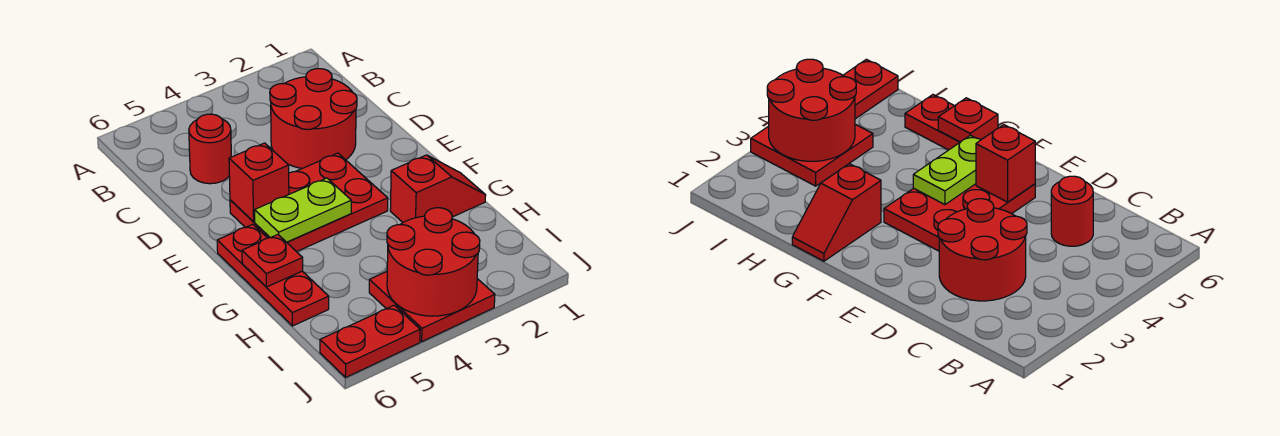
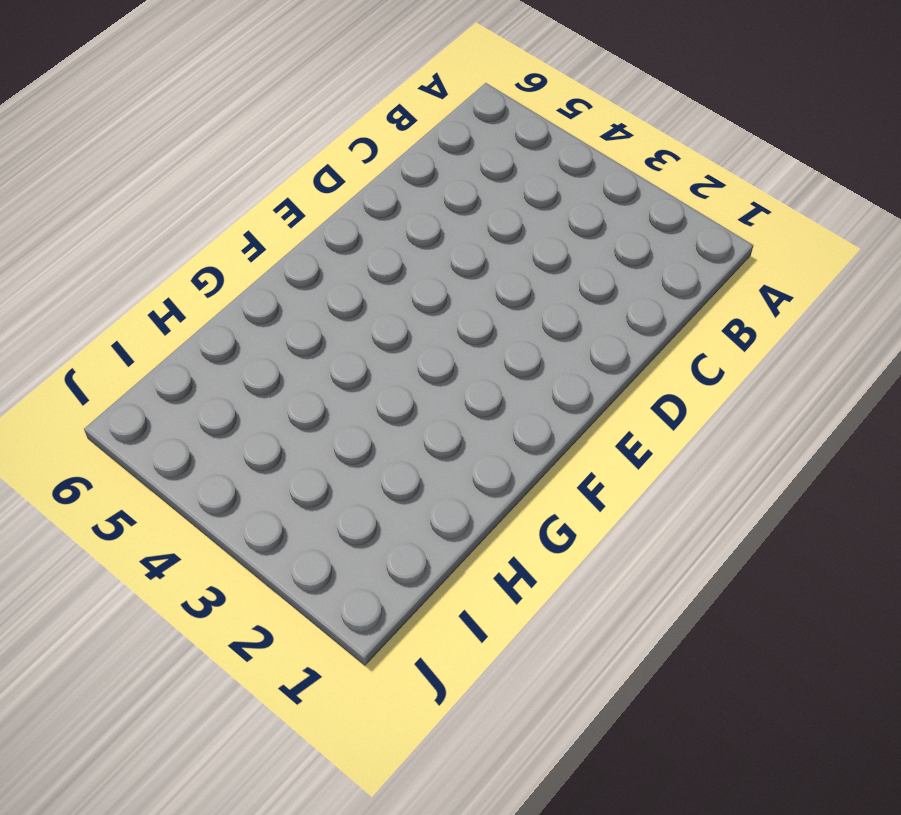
none -> red 2x2 round brick [270,69,357,168]
none -> red 1x1 round brick [189,114,231,184]

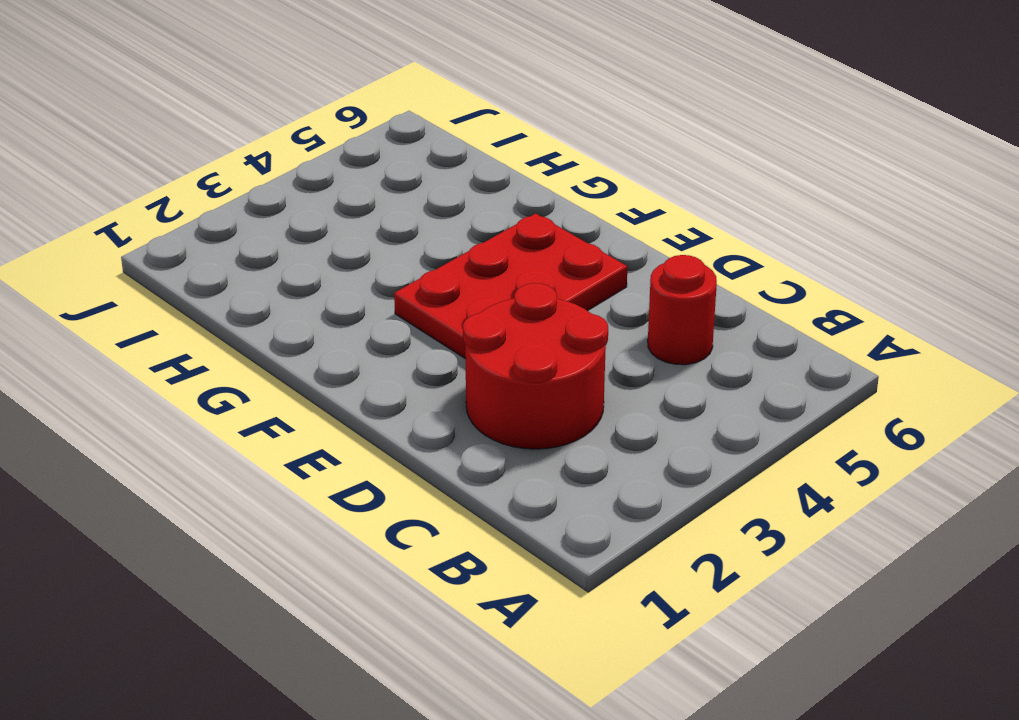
none -> red 1x3 plate [217,224,329,326]
none -> red 1x2 slope [390,155,486,222]

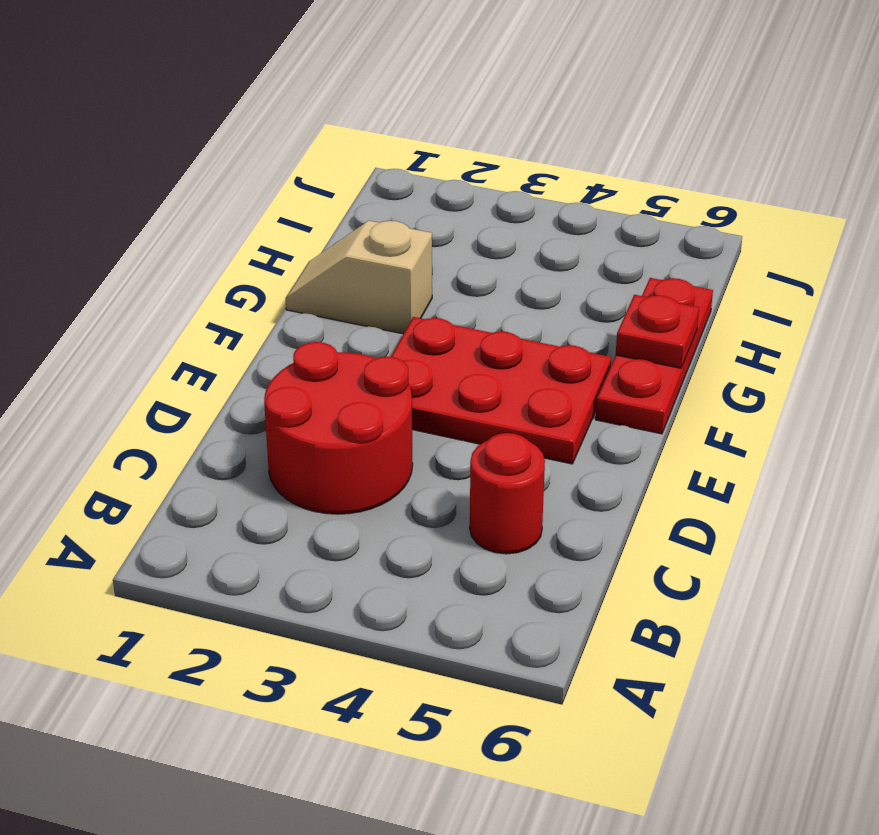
tan 1x2 slope [286,221,432,334] -> red 1x2 slope [390,155,486,222]
none -> red 2x2 plate [369,272,495,341]
none -> red 1x2 plate [320,305,420,378]

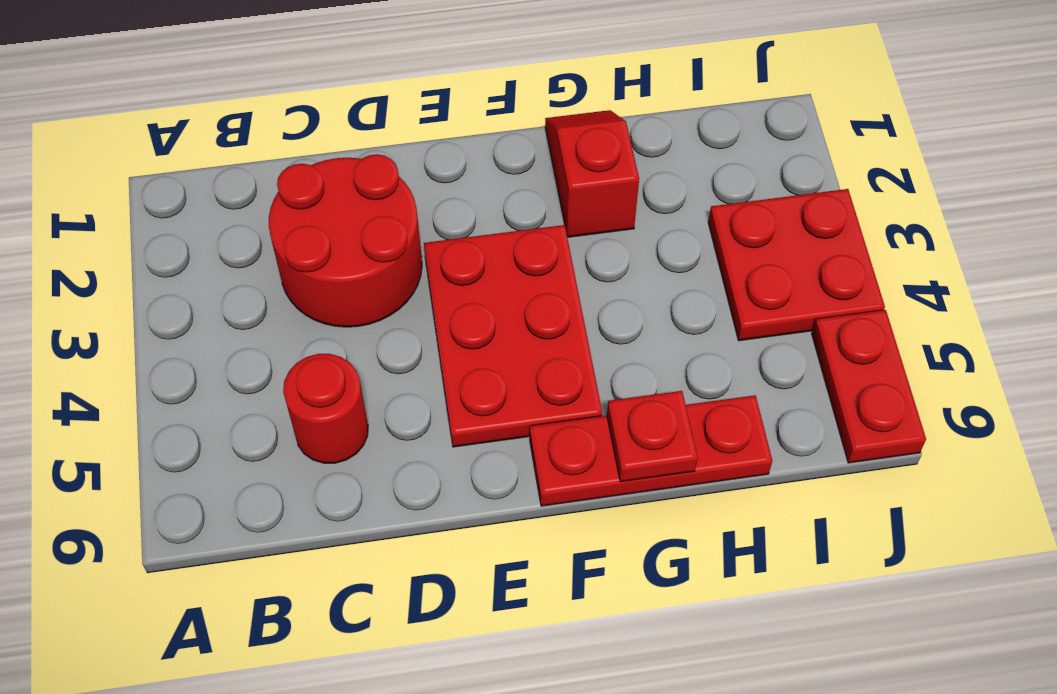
none -> red 1x1 brick [229,143,289,221]
none -> lime 1x2 plate [255,178,351,242]

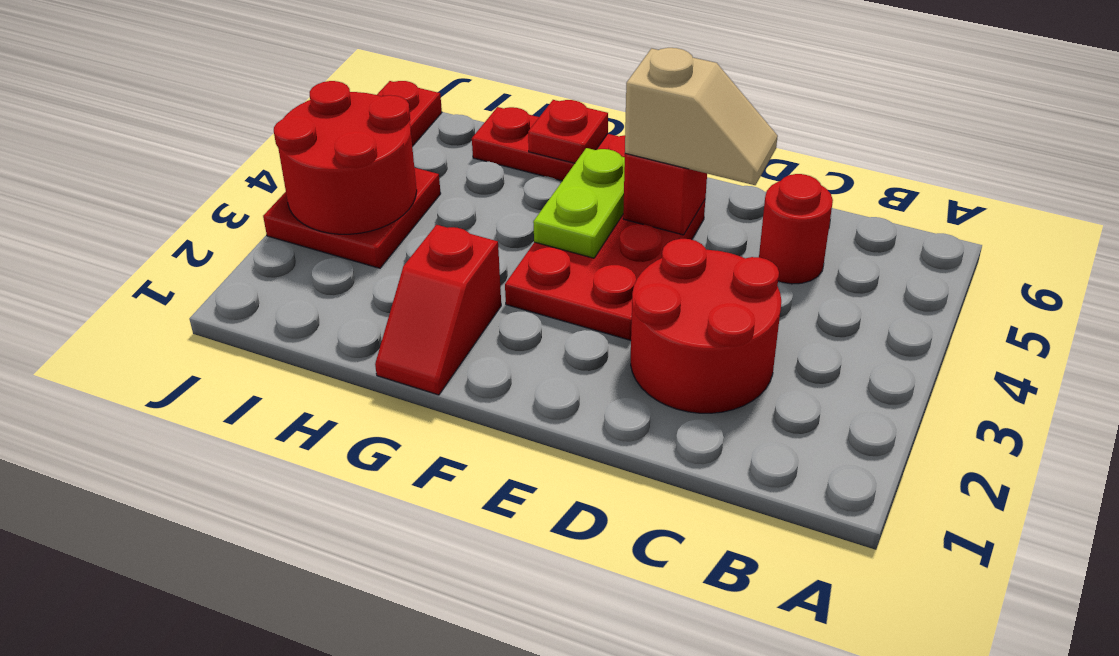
tan 1x2 slope [625,48,778,185] -> none

